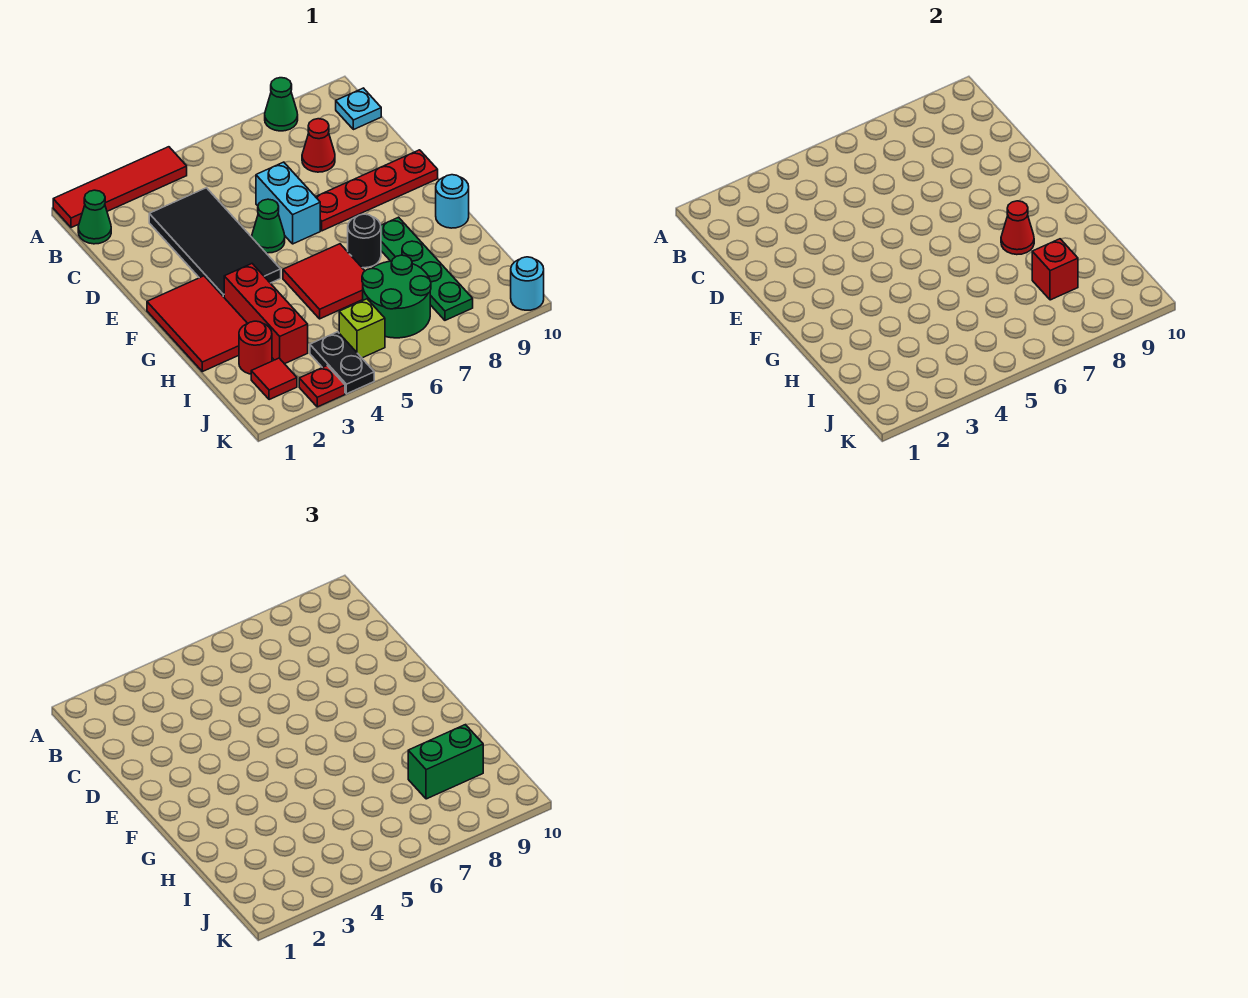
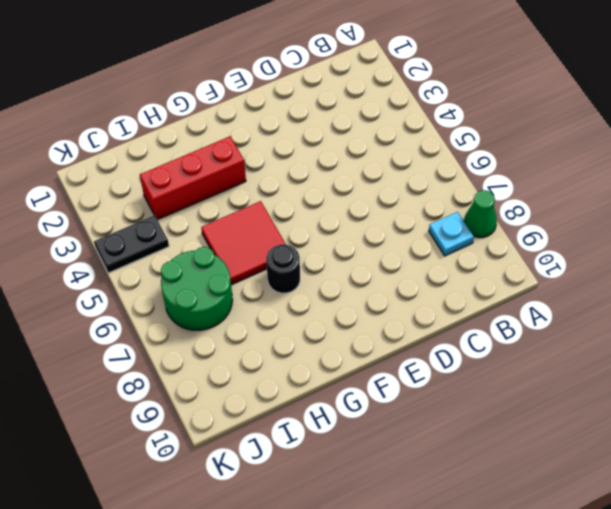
cyan 1x1 plate [429,212,474,256] -> cyan 1x1 plate moved to [336,88,381,130]
none -> red 1x4 tile [53,147,187,228]
none -> green 1x1 cone [78,190,111,244]
none -> black 2x4 tile [149,188,281,297]

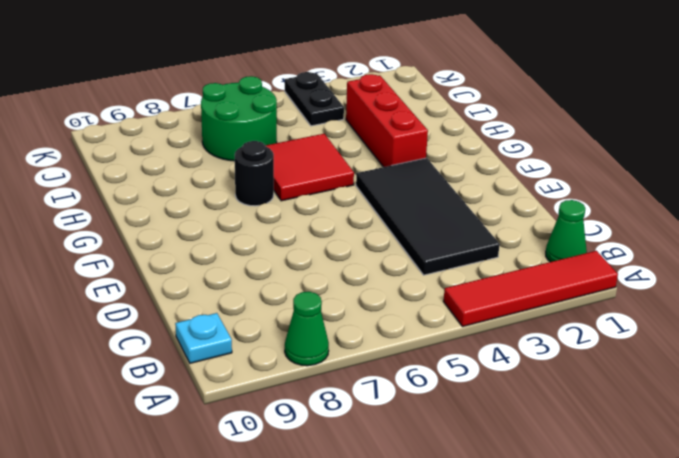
none -> red 1x1 cone [302,119,335,172]
none -> cyan 1x2 brick [256,162,320,244]
none -> green 1x1 cone [252,199,285,253]

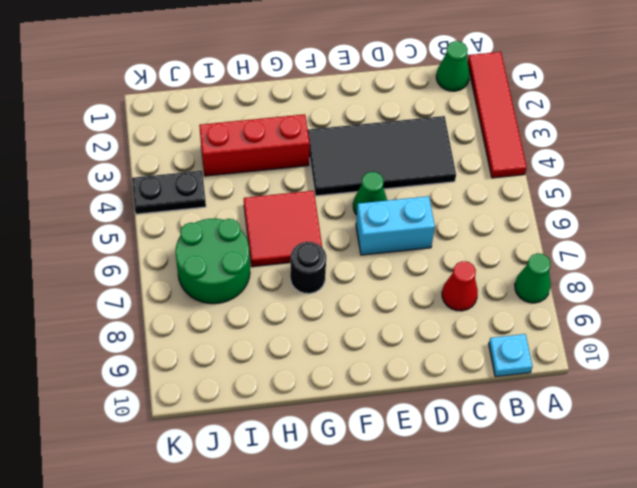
none -> red 1x4 plate [316,150,438,231]
none -> red 2x3 tile [147,276,248,372]
none -> green 1x4 plate [381,217,473,320]

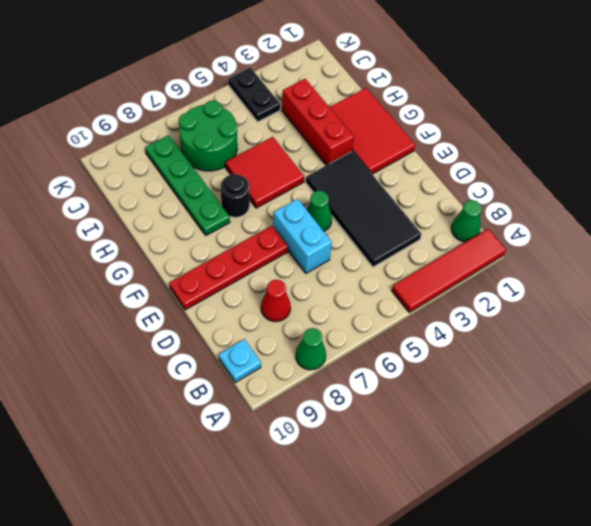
none -> cyan 1x1 round brick [436,175,469,228]
none -> red 1x1 round brick [239,321,272,374]
none -> red 1x1 tile [251,358,297,400]

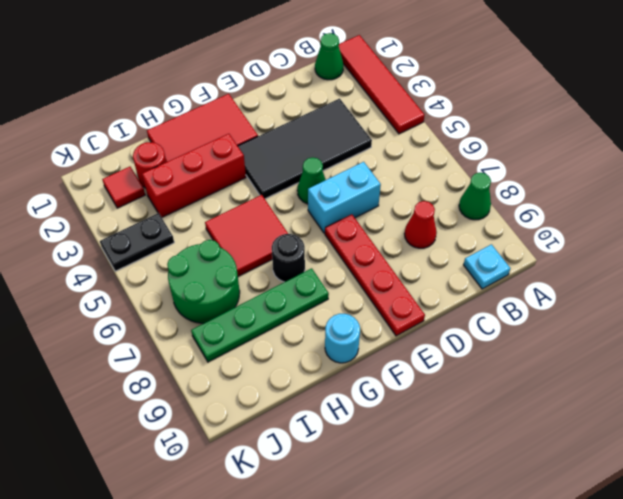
none -> lime 1x1 brick [339,299,385,358]
none -> red 1x1 plate [299,366,345,407]
none -> cyan 1x1 round brick [511,257,544,310]

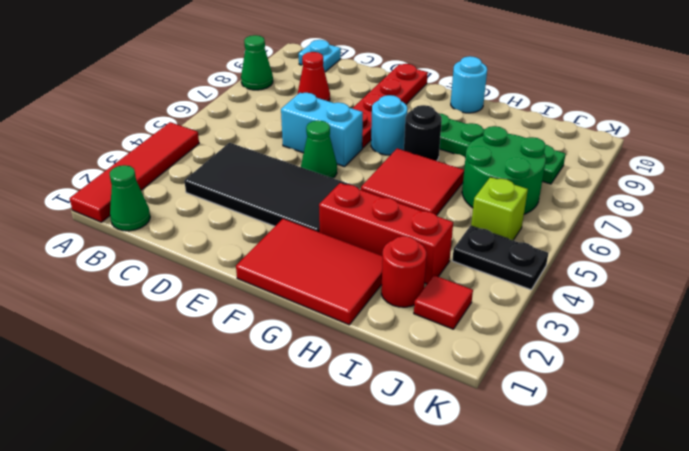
cyan 1x1 round brick [371,95,407,155] -> cyan 1x1 round brick moved to [511,257,544,310]
none -> red 1x1 plate [299,366,345,407]
none -> red 1x1 cone [1001,201,1034,255]
none -> red 1x1 brick [1032,239,1078,300]

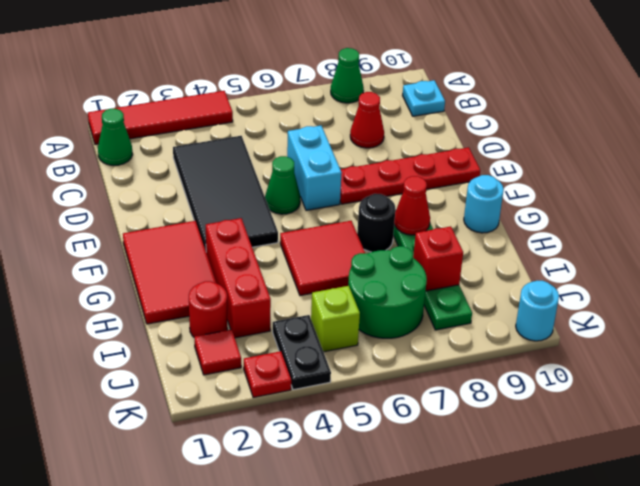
none -> green 1x2 brick [408,725,483,799]

